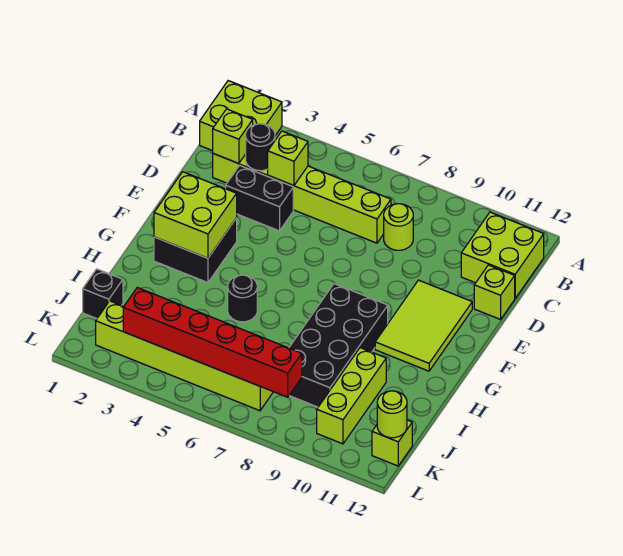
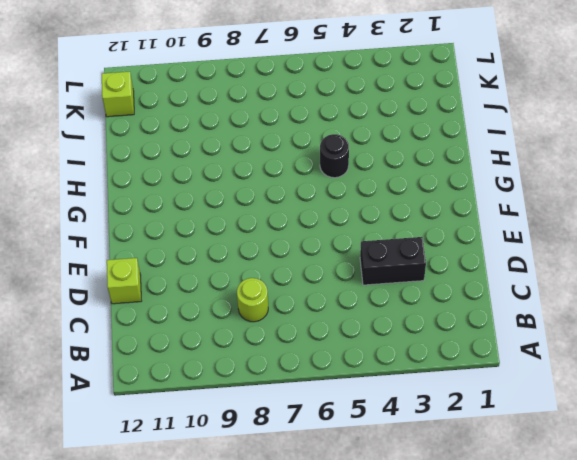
none -> lime 2x2 brick [200,81,282,151]
none -> lime 2x2 brick [461,212,544,298]
none -> lime 1x6 brick [213,154,391,243]

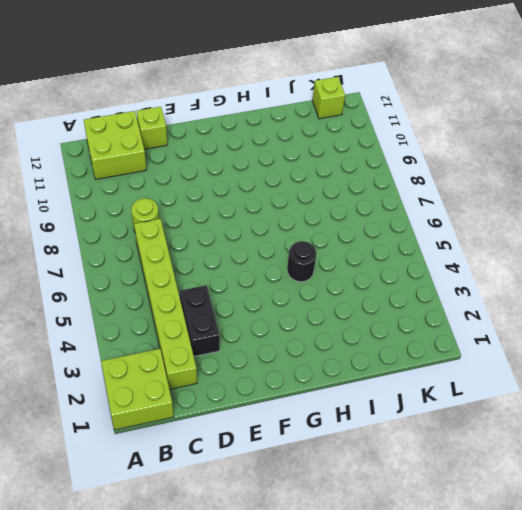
none -> lime 2x3 tile [375,280,472,371]
none -> black 2x2 brick [154,218,237,283]
none -> black 2x4 brick [289,284,388,407]

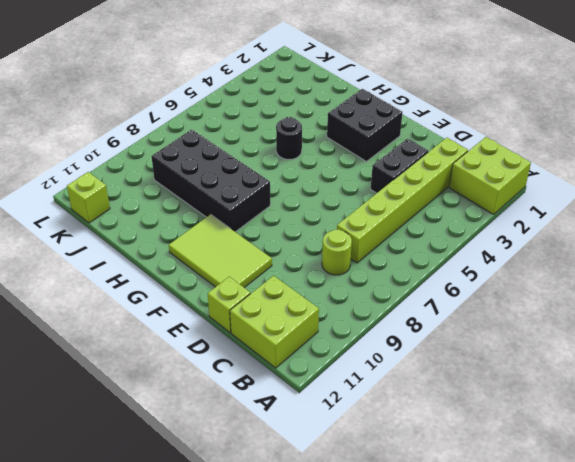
none -> lime 1x3 brick [317,348,386,444]
none -> black 1x1 brick [83,269,123,319]
none -> lime 1x6 brick [96,301,273,411]

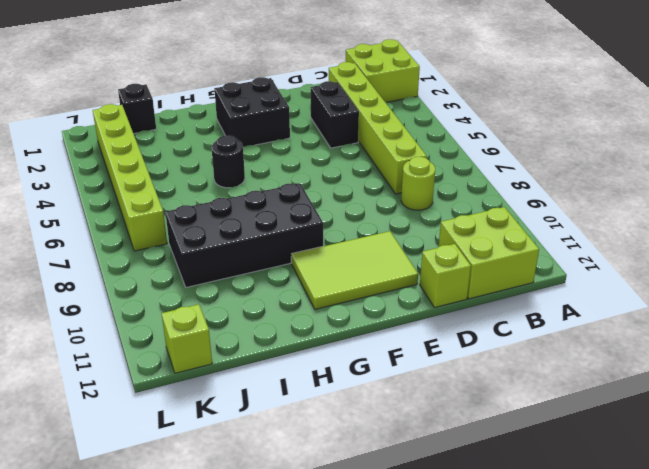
none -> lime 1x3 brick [317,348,386,444]
none -> lime 1x1 brick [213,109,253,164]
none -> black 1x1 round brick [246,124,275,171]

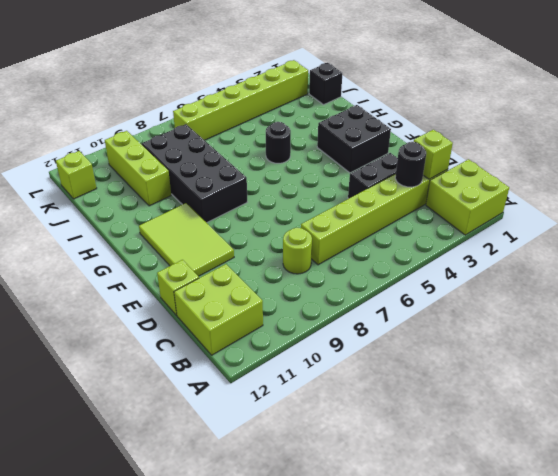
none -> lime 1x1 brick [268,131,308,186]
none -> lime 2x2 brick [154,172,237,258]
none -> red 1x6 brick [123,288,302,397]

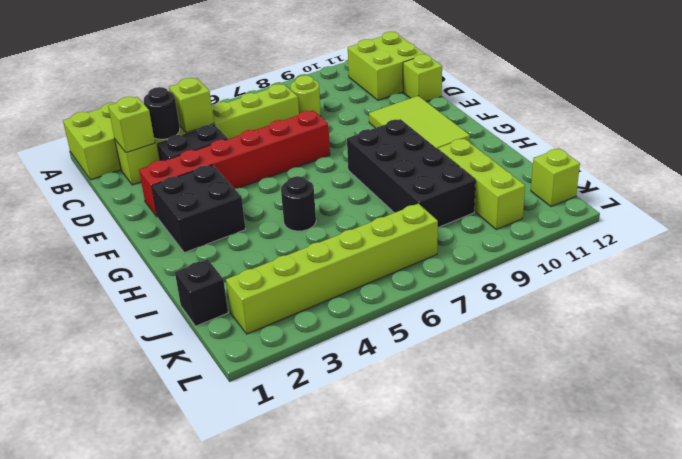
red 1x6 brick [139,110,330,217] -> red 1x6 brick moved to [123,288,302,397]
none -> lime 2x2 brick [154,172,237,258]
none -> lime 1x1 round brick [377,391,407,438]

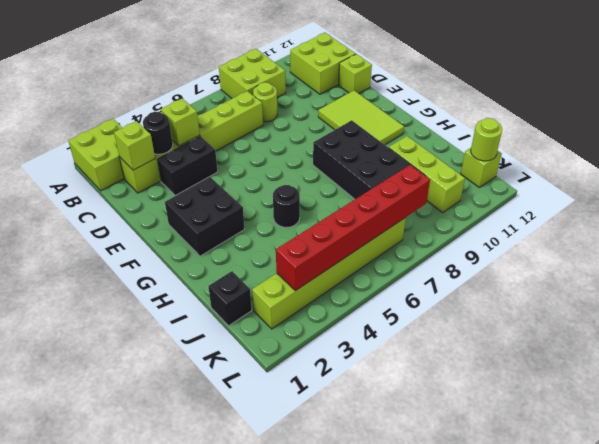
lime 2x2 brick [219,49,286,98] -> lime 2x2 brick moved to [154,172,237,258]

